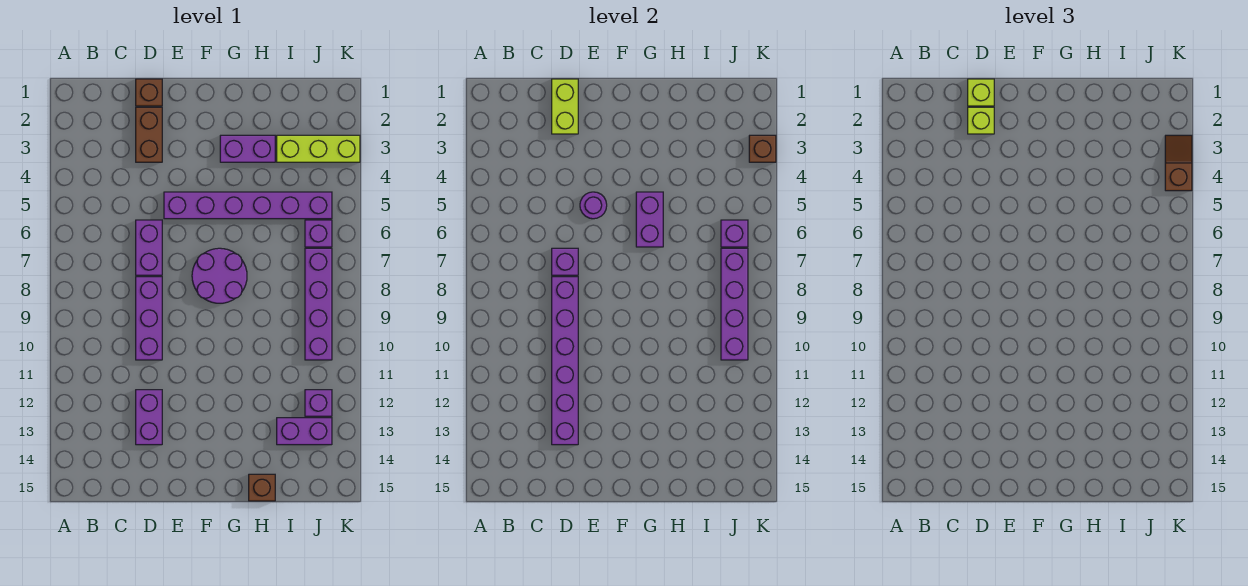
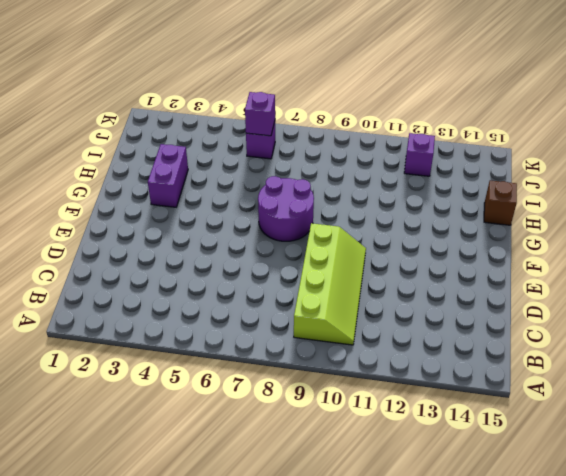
lime 2x4 slope [294,223,366,345] -> purple 1x3 brick [136,277,162,360]
none -> brown 1x1 brick [136,79,162,106]
none -> brown 1x2 brick [136,107,162,162]
none -> purple 1x2 brick [136,220,162,275]

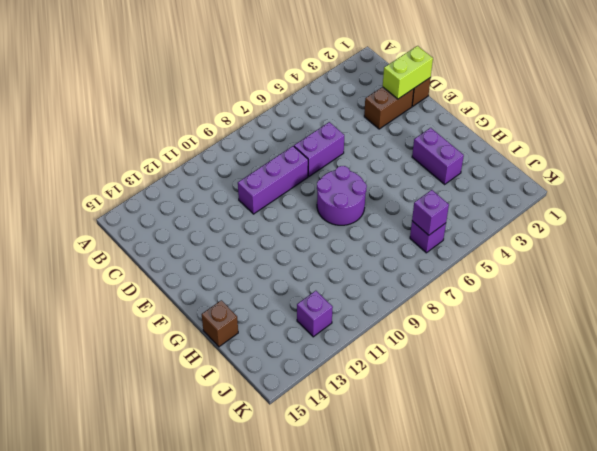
none -> purple 1x2 brick [136,390,162,445]
none -> purple 1x6 brick [164,192,332,219]
none -> lime 1x3 brick [277,135,360,162]

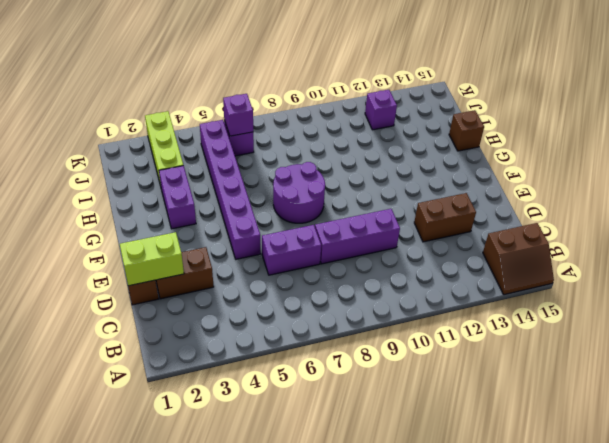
brown 2x2 slope [483,223,554,295] -> none
brown 1x2 brick [414,193,476,242] -> purple 1x2 brick [136,390,162,445]
none -> purple 1x2 brick [277,418,332,445]
none -> purple 1x4 brick [305,248,332,360]
none -> purple 1x1 brick [552,248,578,275]

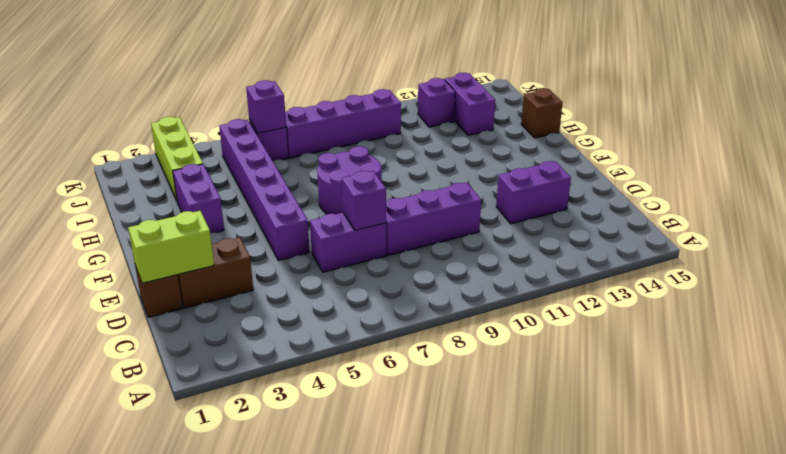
none -> purple 1x6 brick [552,277,578,445]
none -> purple 1x1 round brick [580,192,607,219]
none -> purple 1x2 brick [636,192,663,247]

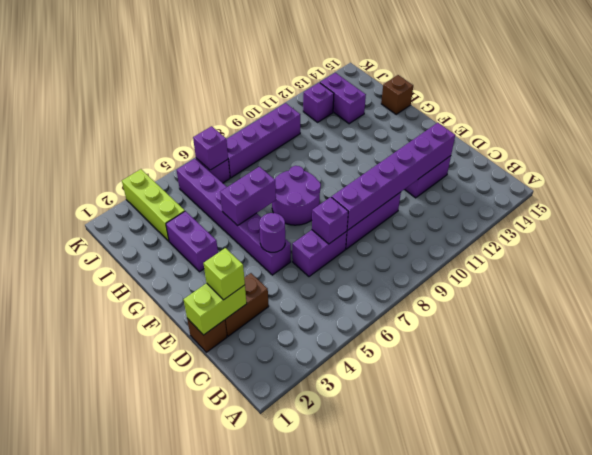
none -> purple 1x4 brick [721,248,748,360]
none -> brown 1x1 brick [749,135,776,162]
none -> lime 1x1 brick [968,79,994,106]

